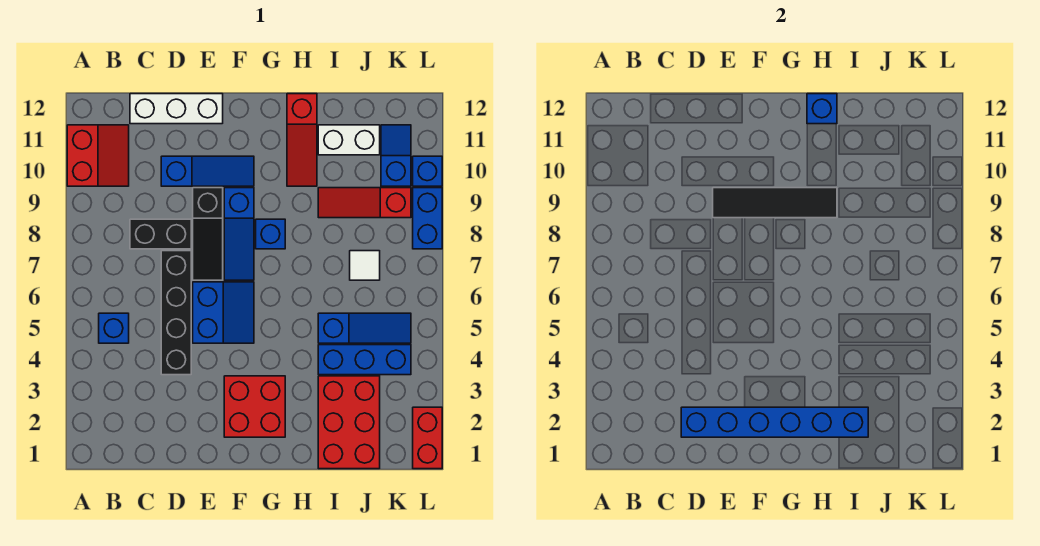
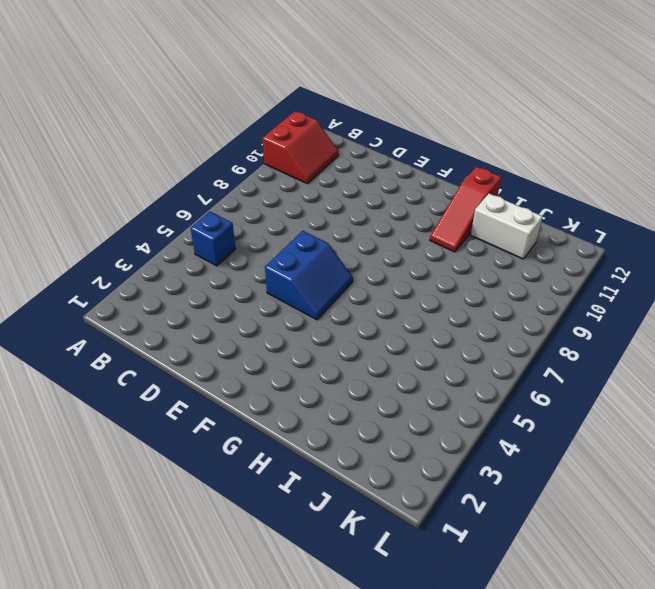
none -> black 1x2 brick [130,219,191,249]
none -> white 1x3 brick [130,94,223,124]
none -> black 1x4 brick [161,251,191,375]

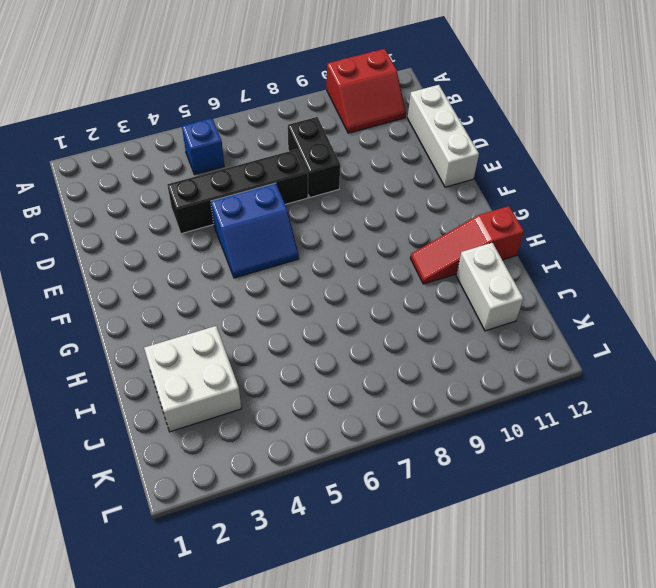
white 2x2 brick [144,326,241,432] -> red 2x3 brick [318,376,380,469]
none -> blue 1x3 slope [161,156,254,186]
none -> black 1x3 slope [193,188,223,280]
none -> red 2x2 brick [224,376,285,437]

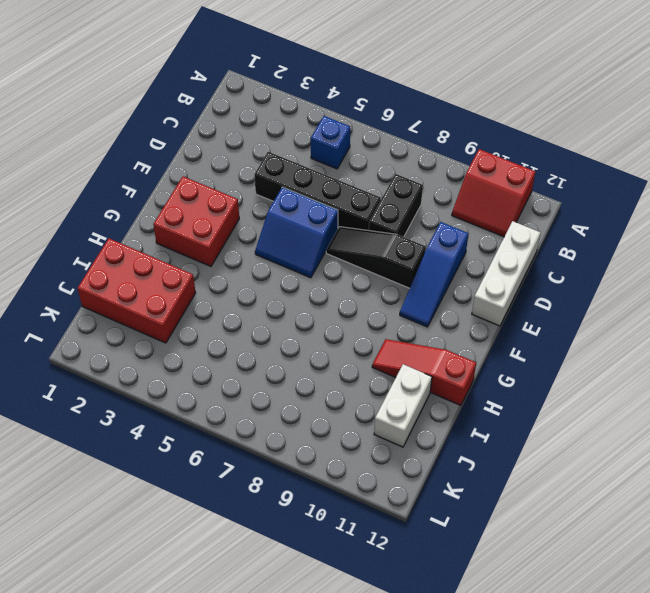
none -> blue 1x3 slope [224,188,254,280]
none -> blue 1x1 brick [256,219,285,249]
none -> blue 1x3 brick [318,345,411,375]

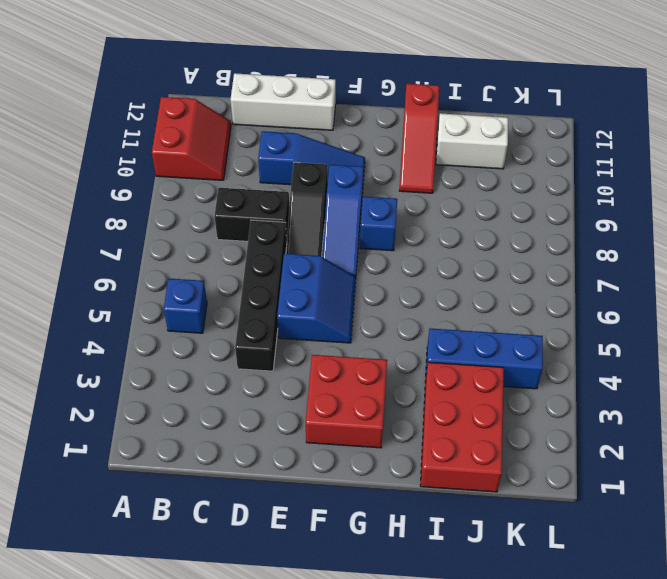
none -> blue 1x3 slope [318,313,411,343]
none -> red 1x3 slope [318,188,411,218]
none -> white 1x1 tile [350,251,380,280]

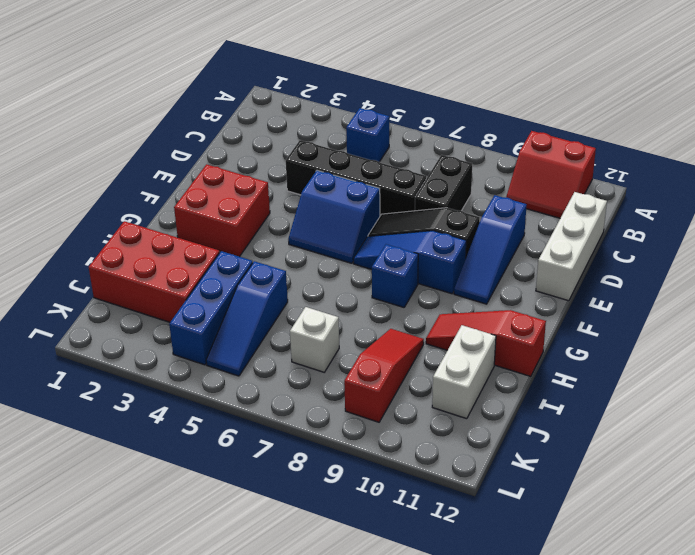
white 1x1 brick [290,307,339,372] -> white 1x1 tile [350,251,380,280]
none -> blue 1x2 slope [381,125,411,186]
none -> red 1x2 brick [413,407,442,469]
none -> blue 1x2 brick [413,188,442,249]

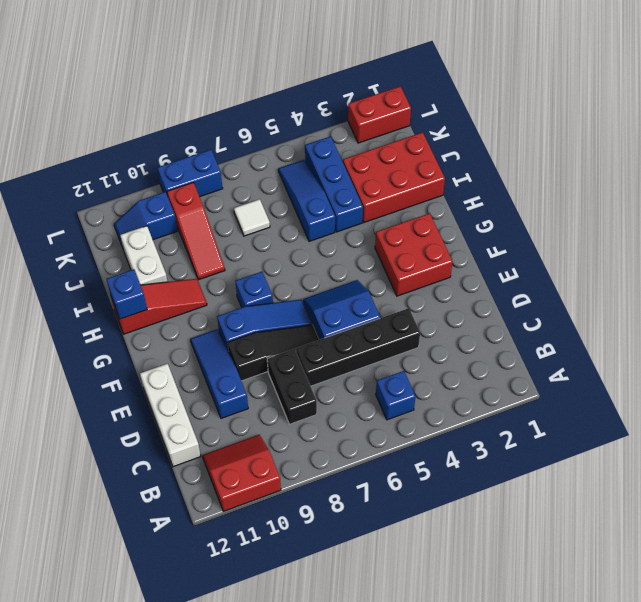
none -> blue 1x1 brick [413,156,442,186]
none -> blue 1x6 brick [681,407,868,437]
none -> black 1x4 tile [713,188,837,218]

